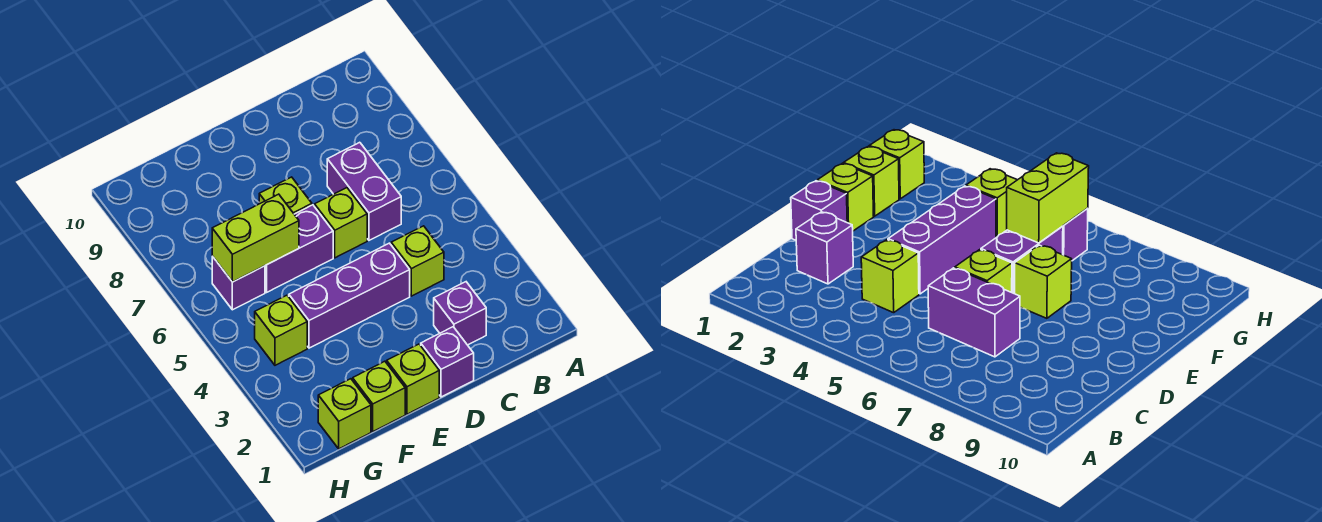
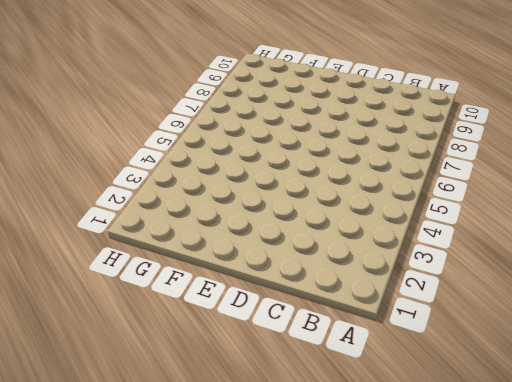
none -> purple 1x1 brick [434,282,486,345]
none -> lime 1x1 brick [391,226,444,296]
none -> purple 1x2 brick [327,142,401,240]

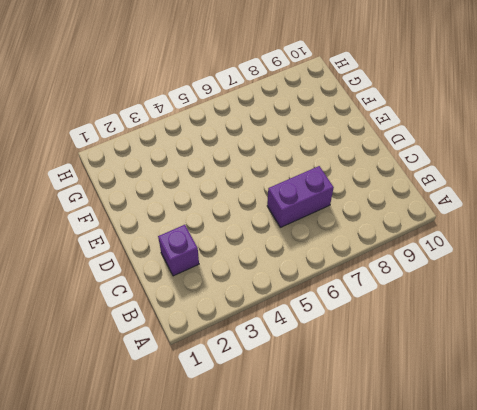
none -> lime 1x1 brick [391,226,444,296]
none -> purple 1x1 brick [421,327,474,397]
none -> purple 1x3 brick [289,243,410,348]

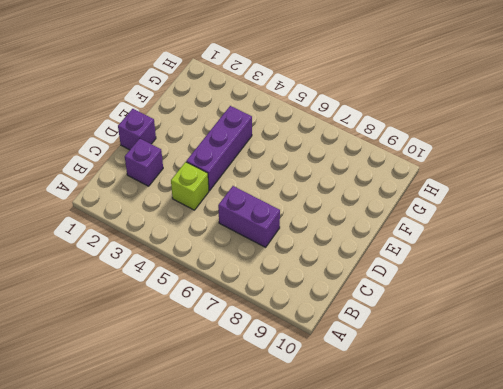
none -> lime 1x1 brick [315,188,367,258]
none -> lime 1x1 brick [387,344,439,414]
none -> purple 1x2 brick [265,205,333,292]

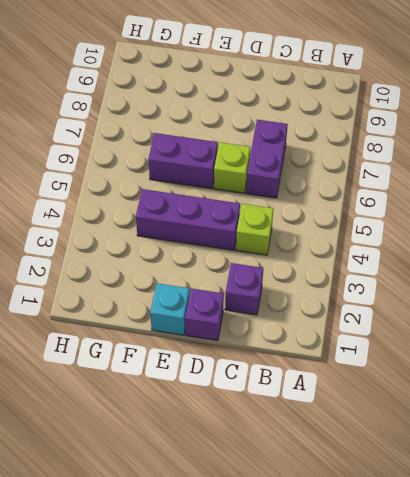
cyan 1x1 brick [150,283,189,335] -> lime 1x1 brick [387,344,439,414]
none -> lime 1x1 brick [259,177,312,214]
none -> lime 1x1 brick [353,361,405,431]
none -> lime 1x1 brick [318,379,371,449]

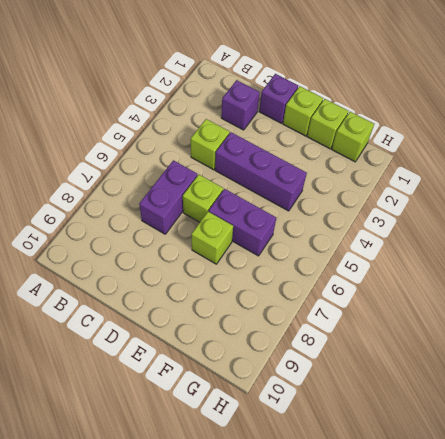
none -> lime 1x1 brick [255,295,307,365]
none -> purple 1x1 brick [212,256,265,310]
none -> lime 1x2 brick [212,194,299,282]

